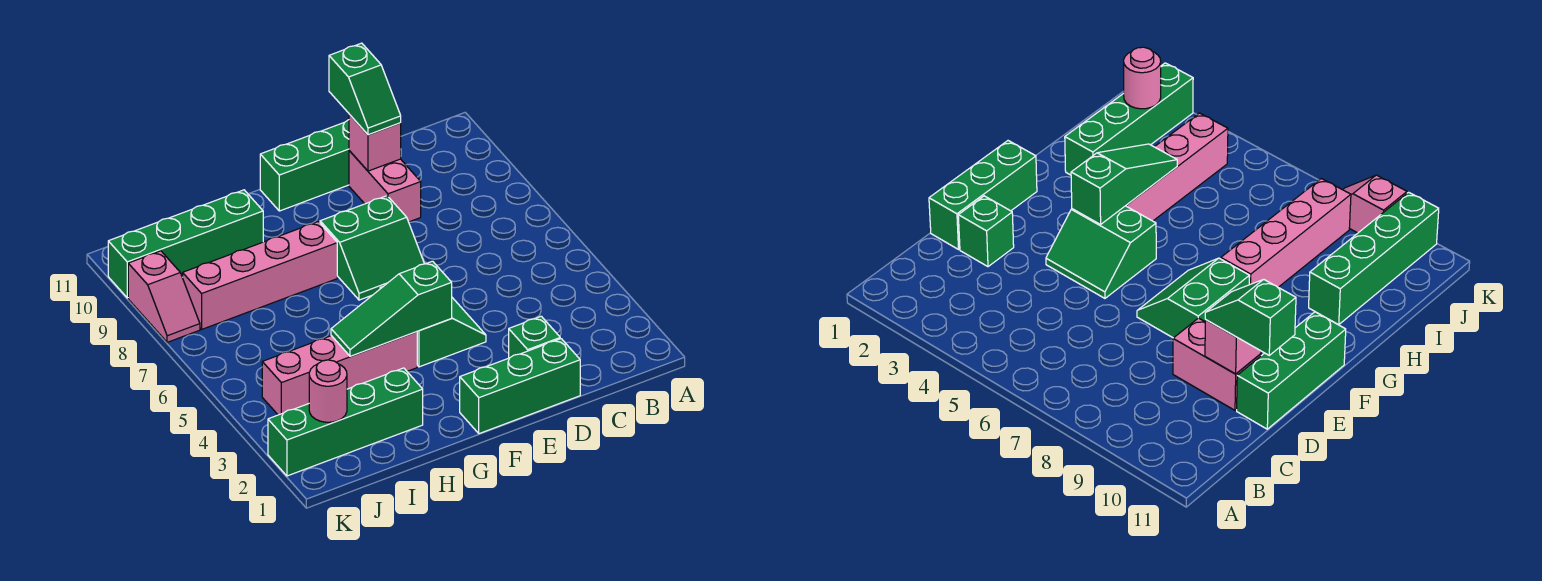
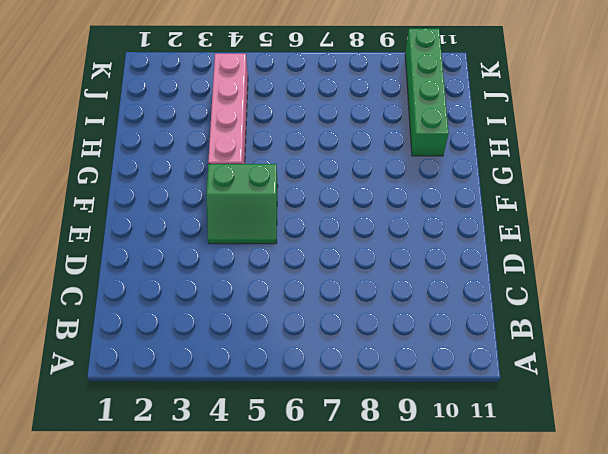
none -> green 1x3 brick [460,339,580,434]
none -> green 1x1 brick [509,316,560,358]
none -> pink 1x2 brick [349,151,421,222]

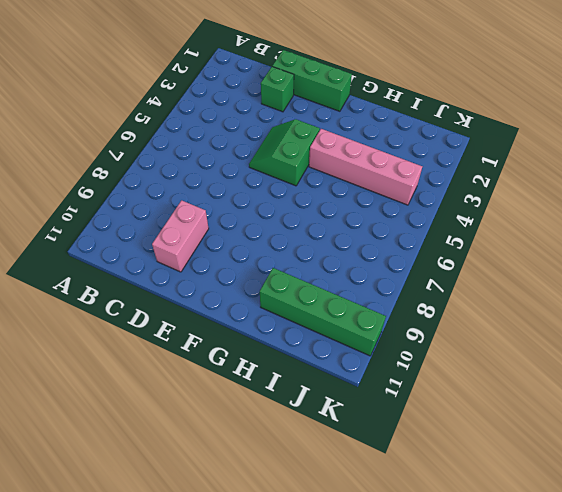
none -> green 1x3 brick [260,120,349,211]
none -> green 2x2 slope [320,196,424,300]
none -> pink 1x4 brick [182,222,337,329]

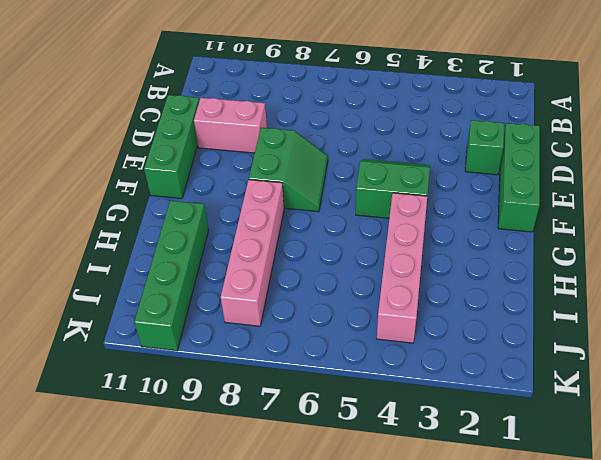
none -> green 1x4 brick [268,368,423,476]
none -> pink 1x2 slope [128,251,200,342]
none -> pink 1x1 brick [349,114,401,171]

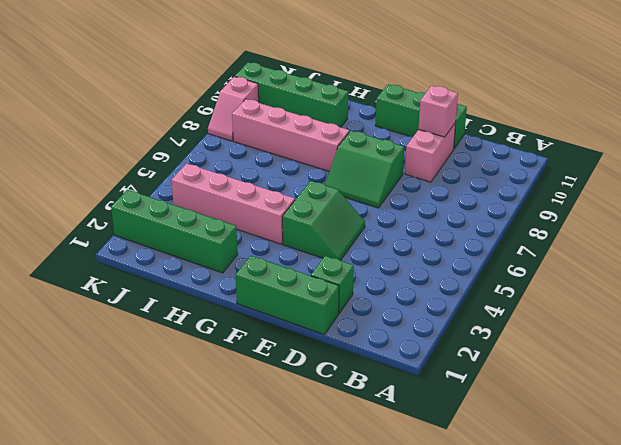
none -> green 1x3 slope [331,261,452,356]
none -> pink 1x1 round brick [309,360,347,422]
none -> green 1x2 slope [329,43,401,135]

